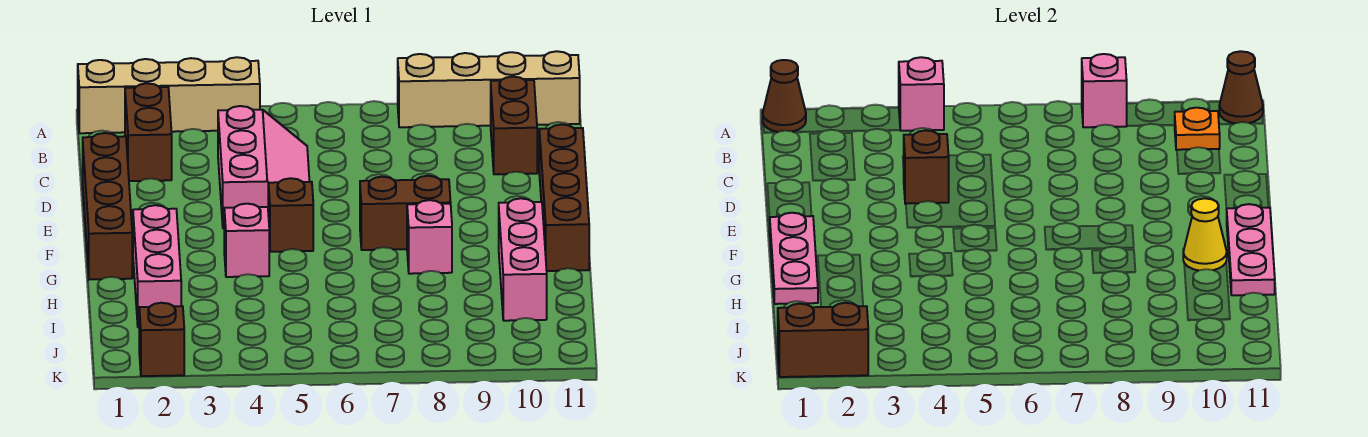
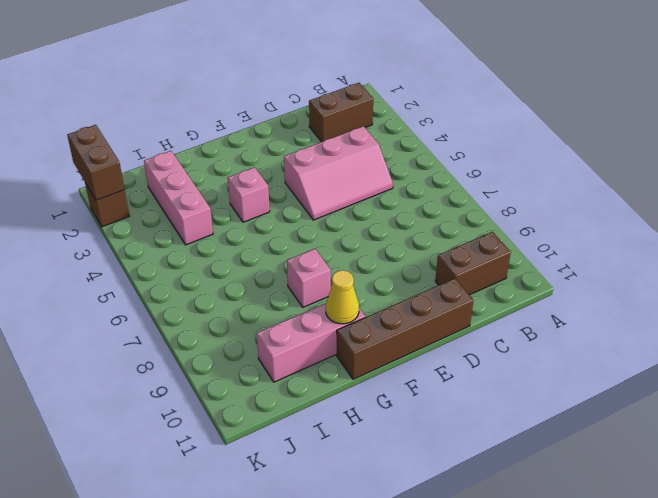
pink 1x3 brick [144,151,213,245] -> pink 1x3 brick turned to [133,205,181,327]
none -> tan 1x4 brick [78,57,260,133]
none -> tan 1x4 brick [398,51,580,127]
none -> brown 1x4 brick [83,133,132,280]

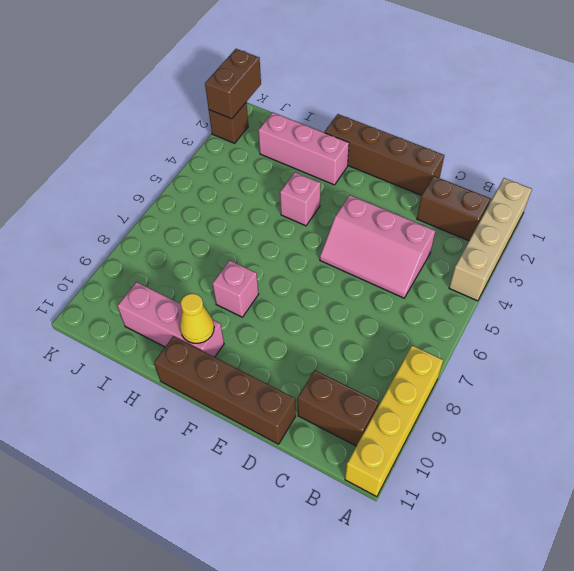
yellow 1x4 brick [345,345,443,497] -> tan 1x4 brick [398,51,580,127]
none -> brown 1x1 brick [268,178,313,252]
none -> brown 1x2 brick [360,176,451,250]
none -> brown 1x1 cone [763,60,806,132]

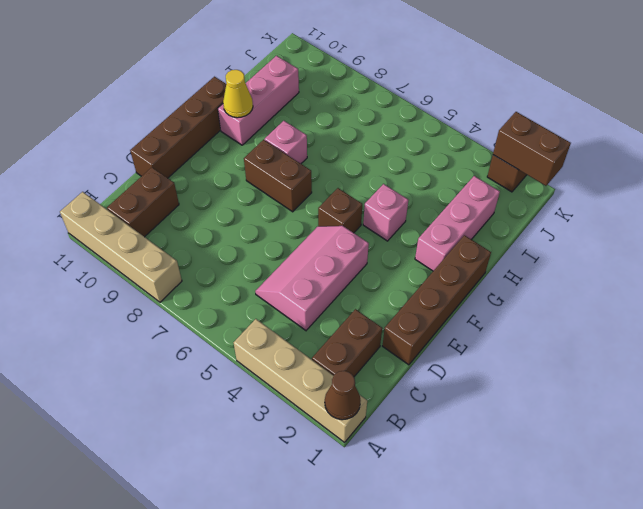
none -> pink 1x1 brick [899,57,944,131]
none -> pink 1x1 brick [1082,54,1127,127]
none -> brown 1x1 cone [1219,51,1263,123]

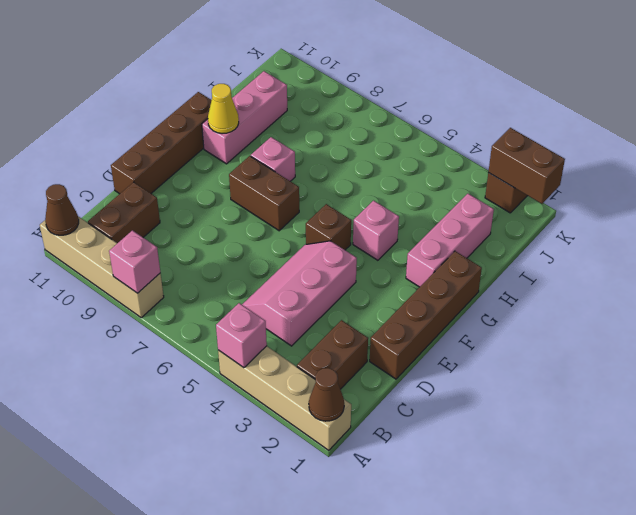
none -> orange 1x1 plate [1175,108,1220,150]
none -> brown 1x1 brick [903,130,949,204]
none -> pink 1x3 plate [770,213,818,304]

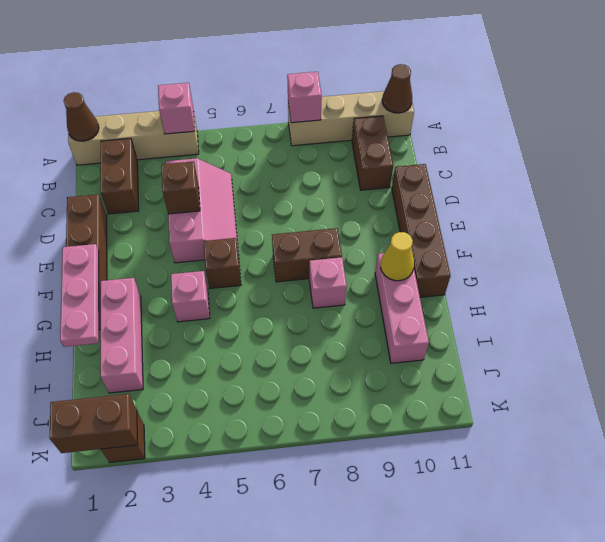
none -> orange 1x1 plate [1175,108,1220,150]
none -> pink 1x3 plate [1227,204,1275,295]

